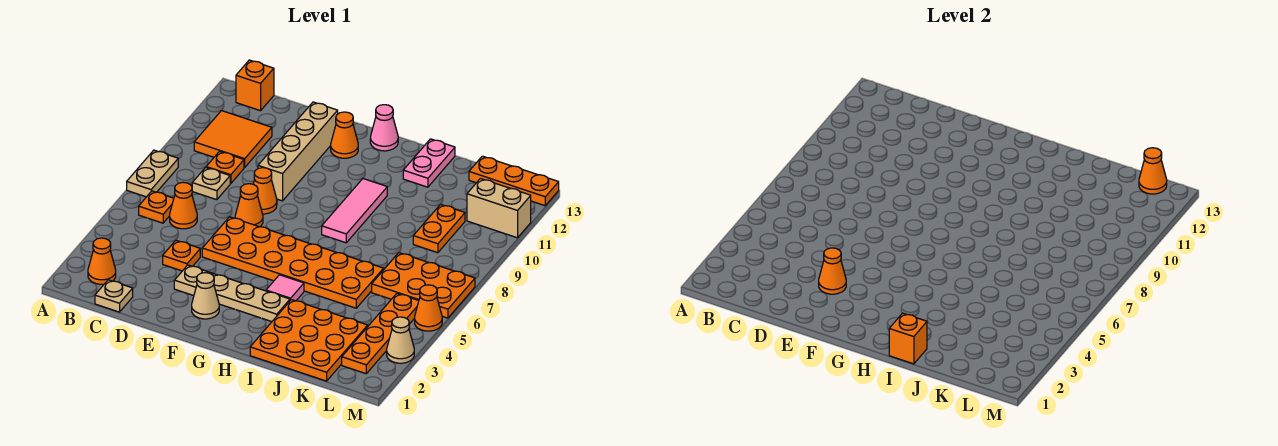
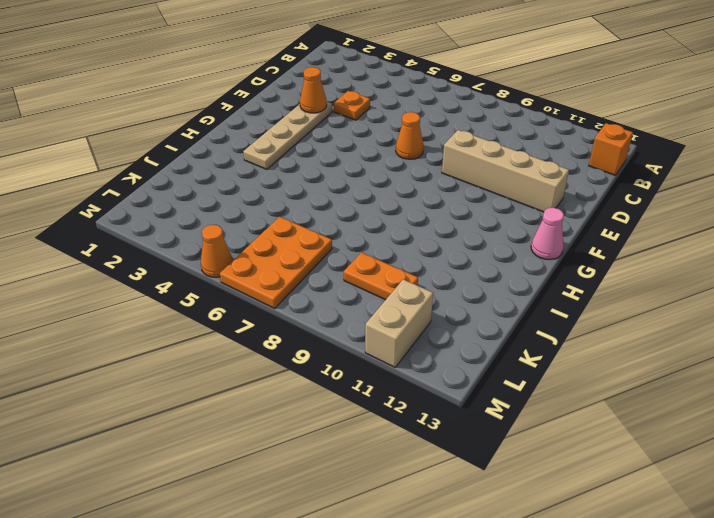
none -> tan 1x2 plate [127,150,178,197]
none -> orange 1x1 cone [88,238,116,284]
none -> orange 1x1 plate [139,191,174,223]
none -> orange 2x2 tile [194,111,272,167]

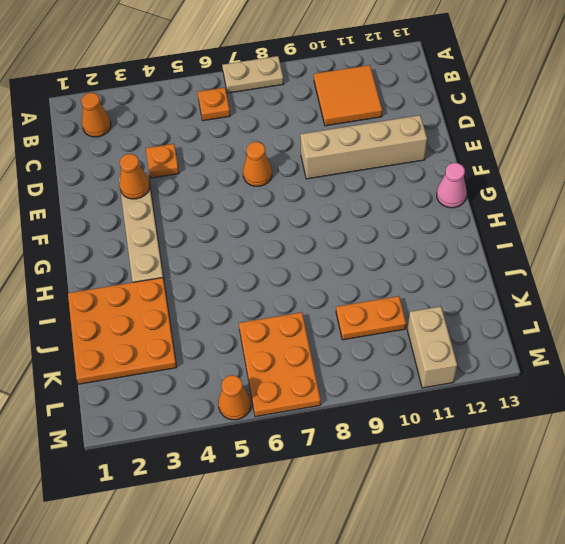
none -> orange 1x1 brick [236,60,274,111]
none -> tan 1x1 plate [95,280,133,312]
none -> orange 1x1 cone [170,182,197,229]
none -> tan 1x1 plate [192,167,230,200]

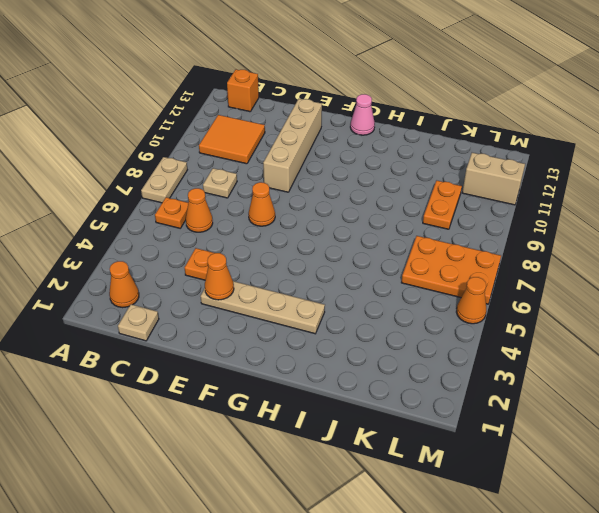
none -> orange 1x1 plate [206,151,244,184]
none -> orange 2x6 plate [202,217,384,308]
none -> orange 1x1 cone [253,168,277,214]
none -> tan 1x1 cone [192,273,219,319]

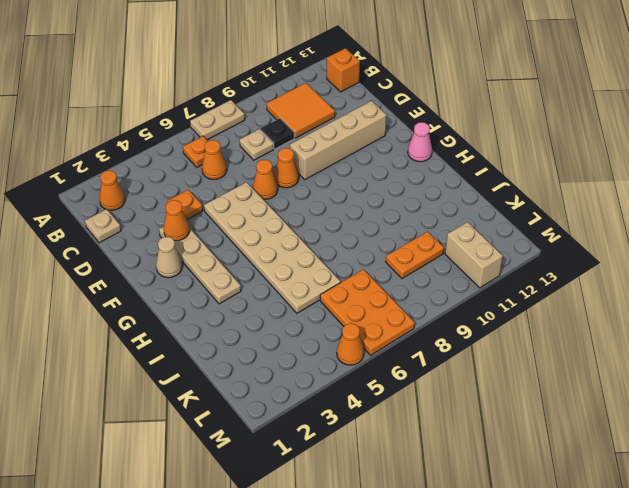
black 1x1 plate [261,118,294,149] -> orange 1x1 plate [206,151,244,184]
tan 2x6 plate [204,182,341,313] -> orange 2x6 plate [202,217,384,308]
none -> orange 1x1 cone [331,112,358,158]
none -> pink 1x1 tile [266,275,304,301]
none -> pink 1x3 tile [322,179,387,243]
none -> orange 3x3 plate [250,300,368,381]

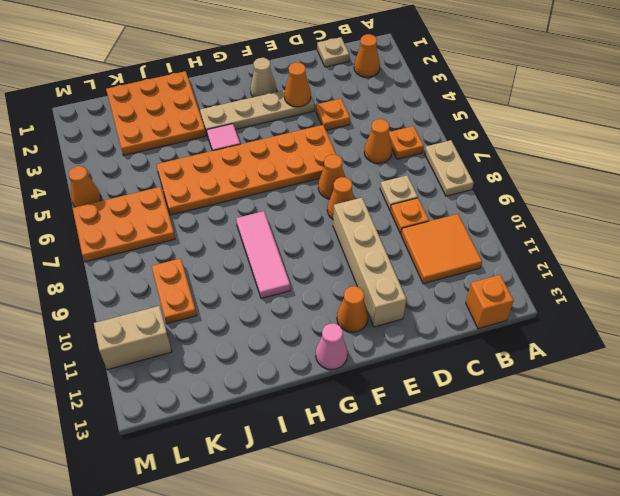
none -> pink 1x2 plate [403,139,455,187]
none -> orange 1x3 plate [469,156,559,206]
none -> orange 1x4 plate [342,293,419,374]
none -> tan 1x1 cone [387,317,414,363]

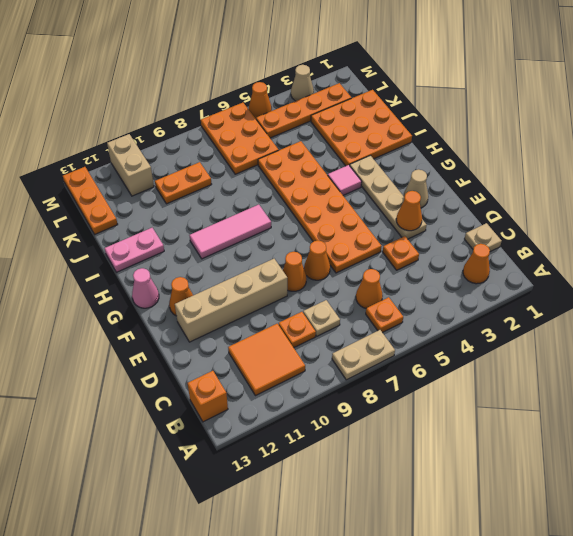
none -> orange 1x1 brick [889,313,927,364]
none -> orange 1x1 cone [1139,148,1167,194]

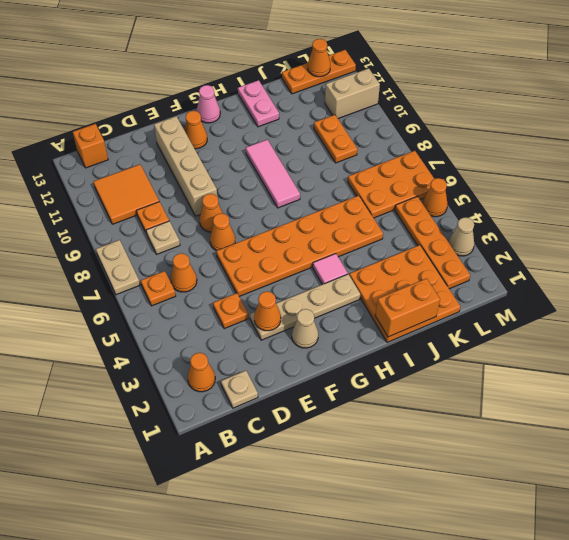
orange 1x2 brick [375,278,440,337] -> orange 1x1 brick [889,313,927,364]

